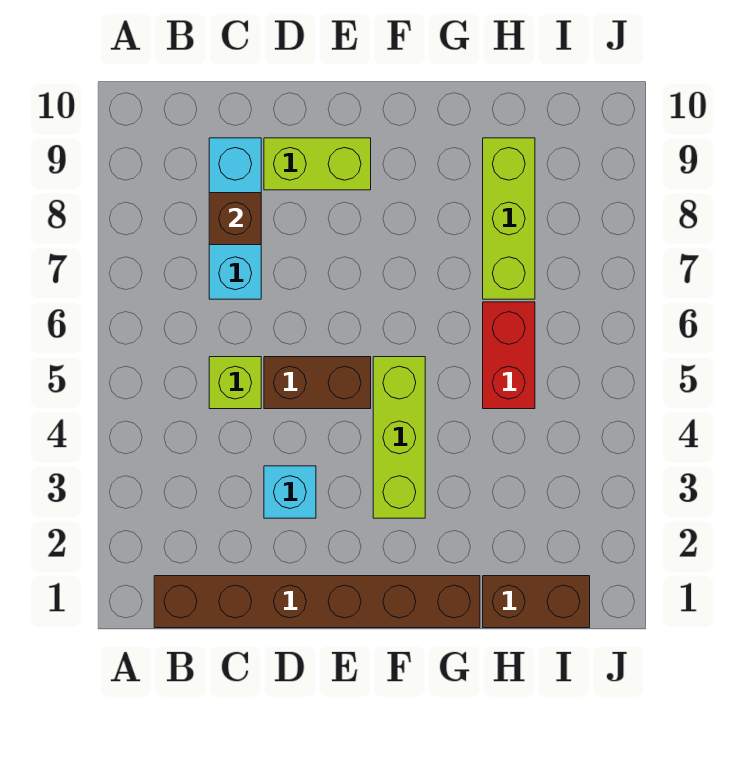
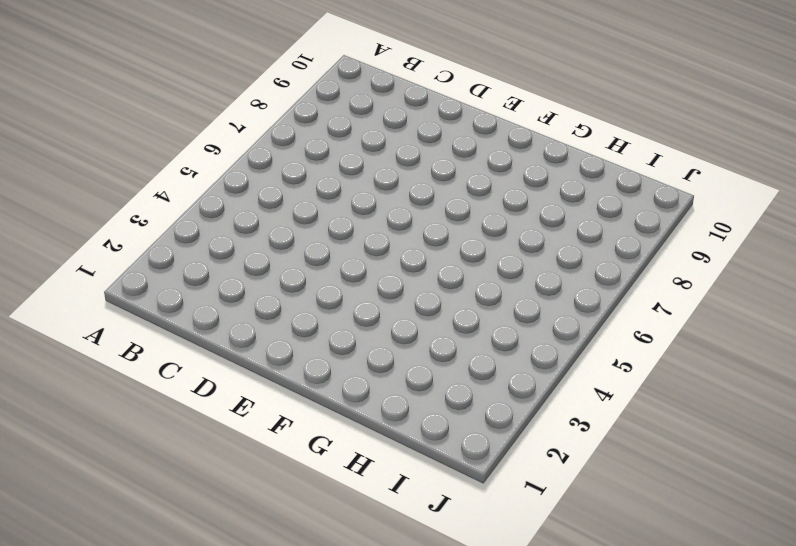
none -> brown 1x6 brick [154,576,480,628]
none -> lime 1x1 brick [209,357,261,409]

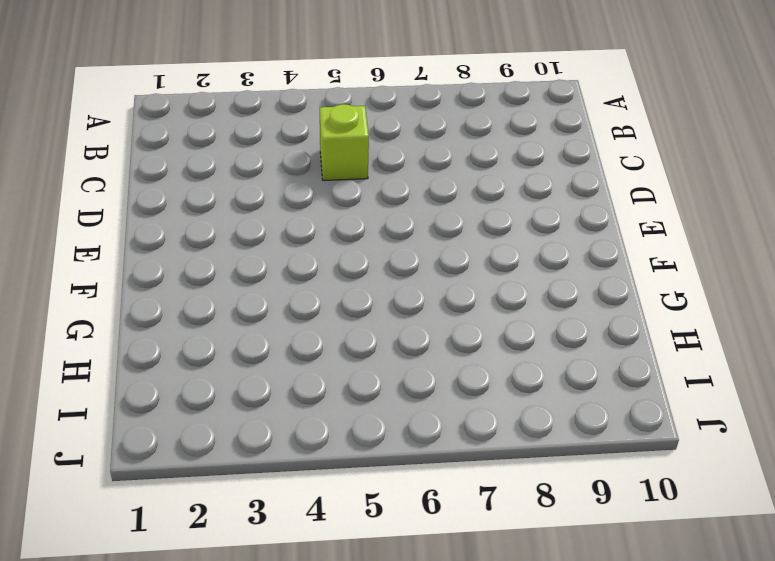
none -> brown 1x6 brick [154,576,480,628]
none -> cyan 1x3 brick [209,138,261,299]

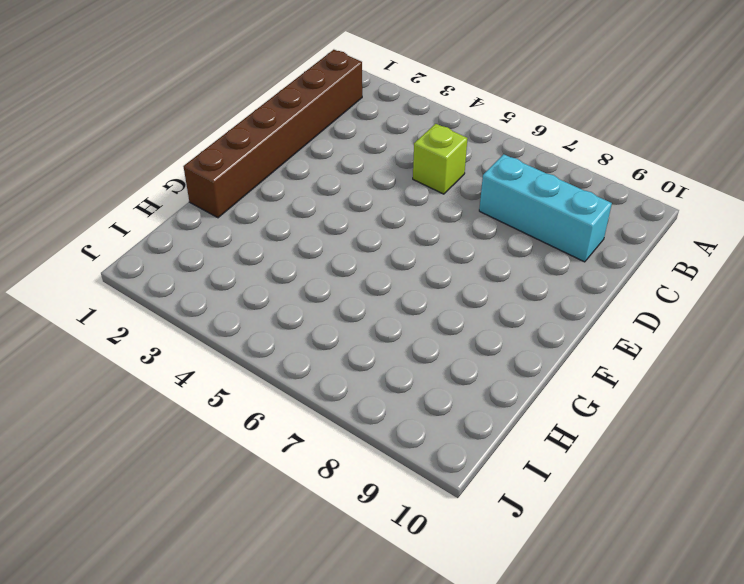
none -> cyan 1x1 brick [264,466,316,518]
none -> brown 1x2 brick [264,357,371,409]

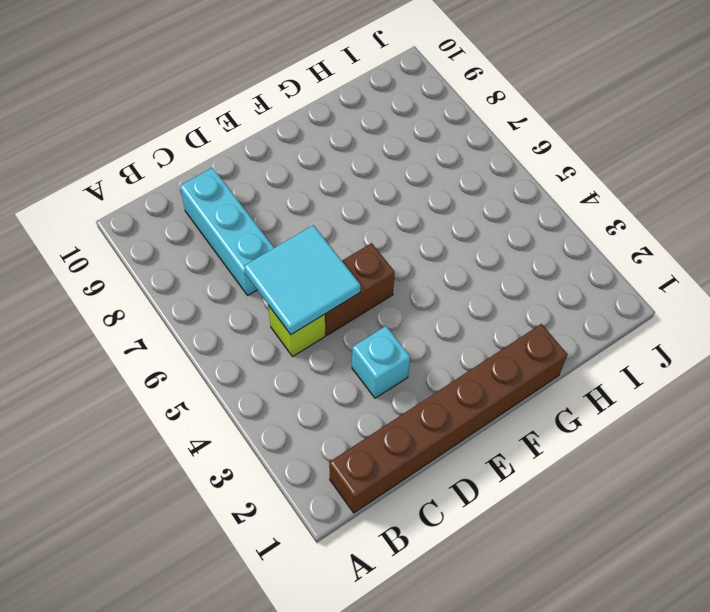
cyan 2x2 tile [244,225,360,335] -> none
none -> lime 1x2 brick [264,138,371,190]
none -> lime 1x3 brick [373,357,425,518]

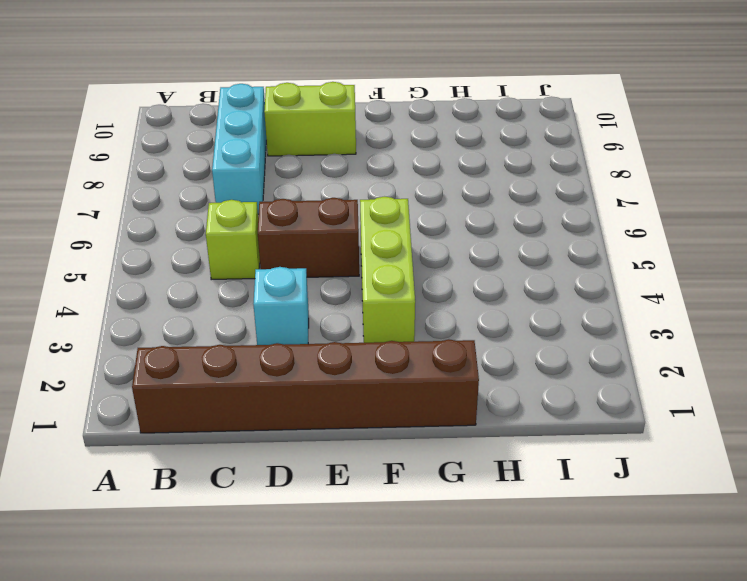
none -> brown 1x2 brick [483,576,590,628]
none -> red 1x2 brick [483,302,535,409]

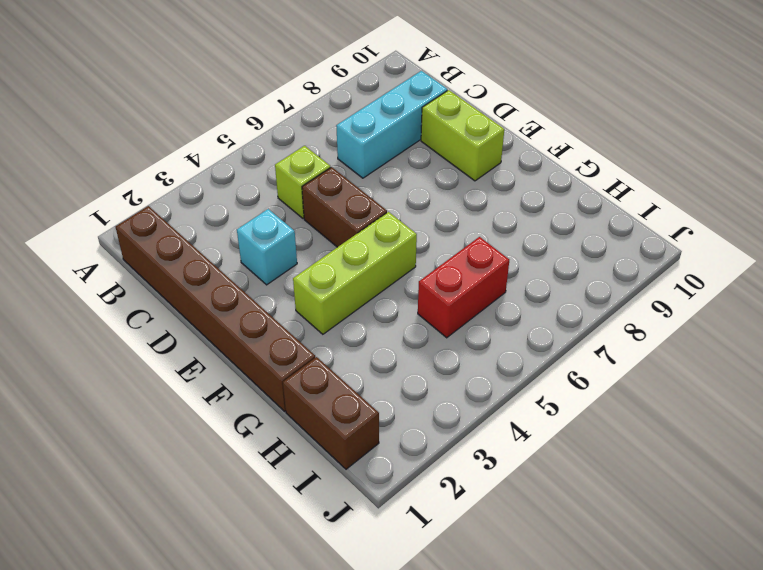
none -> lime 1x3 brick [483,138,535,299]
none -> brown 1x1 brick [209,193,261,245]

